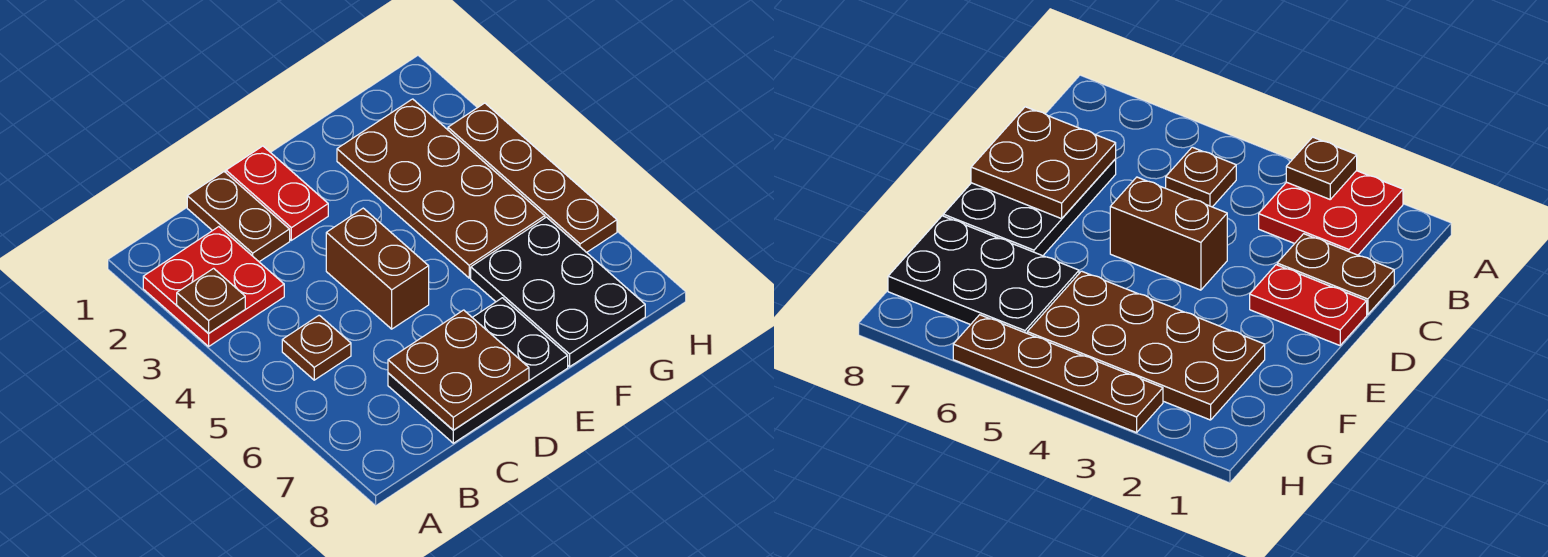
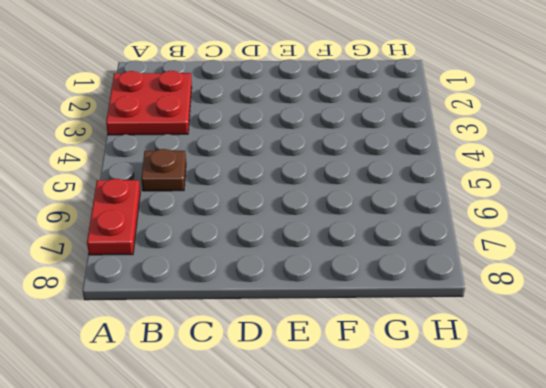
red 1x2 plate [87,179,140,255] -> red 1x2 plate moved to [226,146,328,240]
none -> brown 1x2 plate [187,172,290,262]
none -> black 2x3 plate [388,298,568,443]

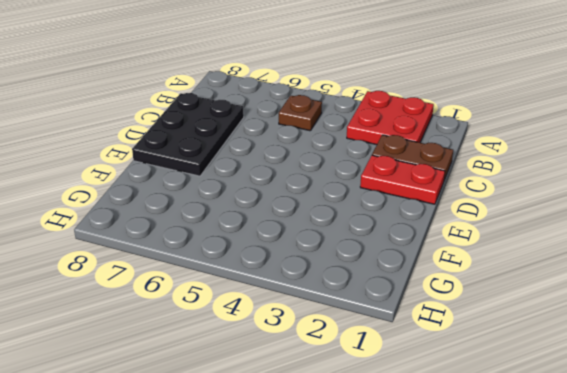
none -> brown 1x2 brick [326,208,429,329]
none -> brown 2x4 plate [337,99,545,278]

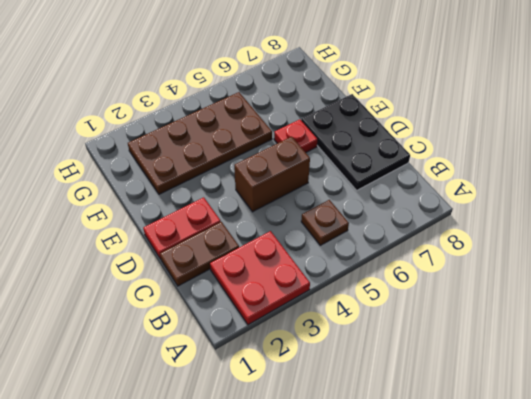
red 1x1 plate [274,119,317,153] -> none
none -> black 2x3 plate [471,217,645,367]
none -> brown 1x4 plate [448,103,617,252]

